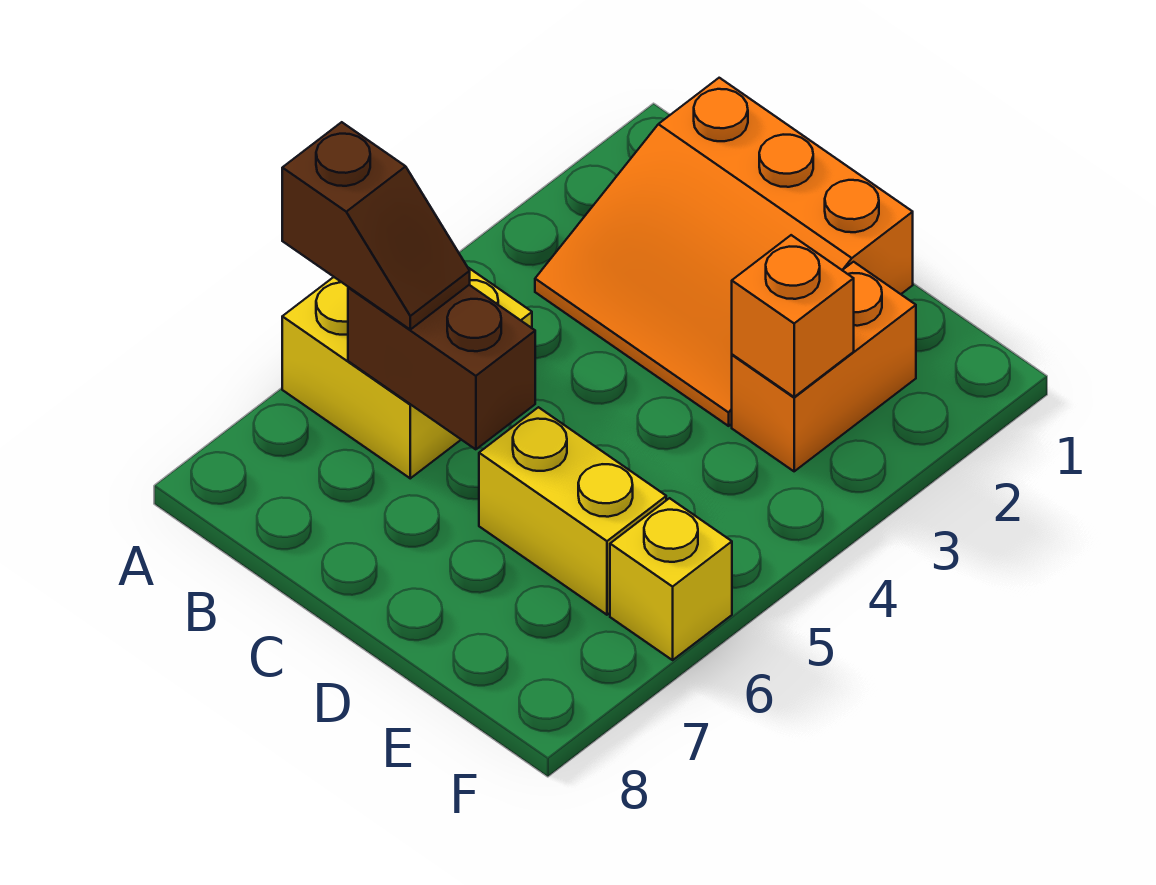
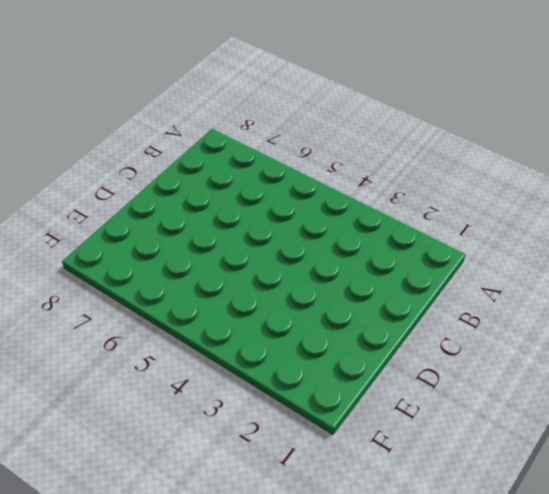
none -> yellow 2x2 brick [282,268,532,478]
none -> orange 3x3 slope [535,78,913,426]

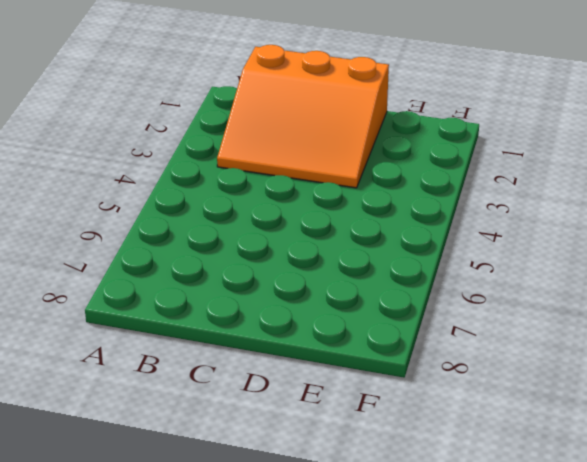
none -> yellow 2x2 brick [282,268,532,478]
none -> yellow 1x2 brick [479,407,666,615]

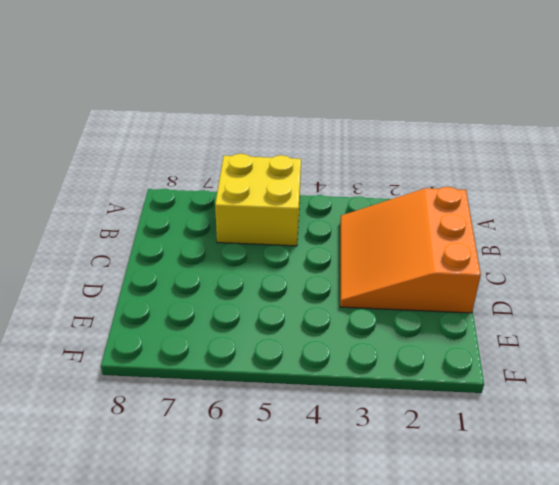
none -> yellow 1x2 brick [479,407,666,615]
none -> orange 1x2 brick [732,262,916,471]

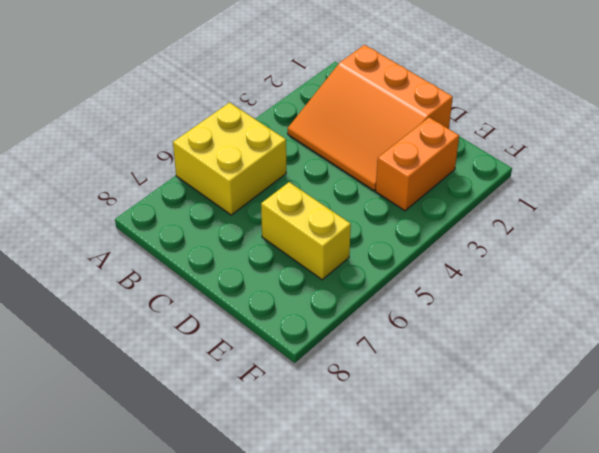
none -> yellow 1x1 brick [610,498,732,660]
none -> brown 1x2 brick [348,285,535,449]

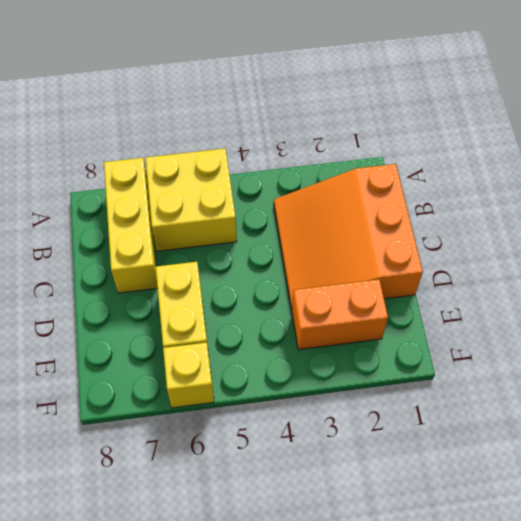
yellow 1x3 brick [104,158,157,293] -> none
none -> brown 1x2 brick [348,285,535,449]
none -> orange 1x1 brick [732,235,854,397]

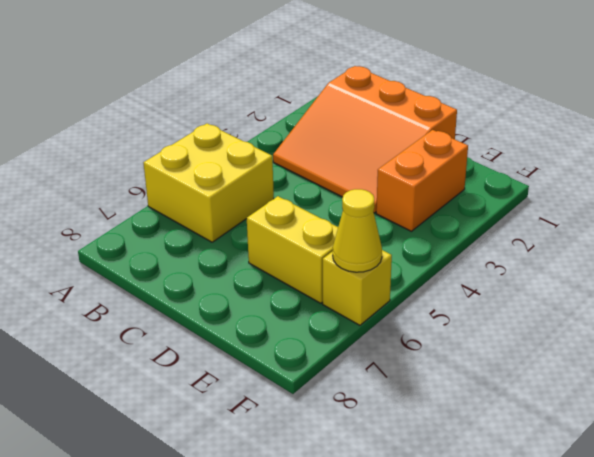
yellow 1x1 cone [333,189,382,272] -> none
none -> brown 1x2 brick [348,285,535,449]
none -> orange 1x1 brick [732,235,854,397]

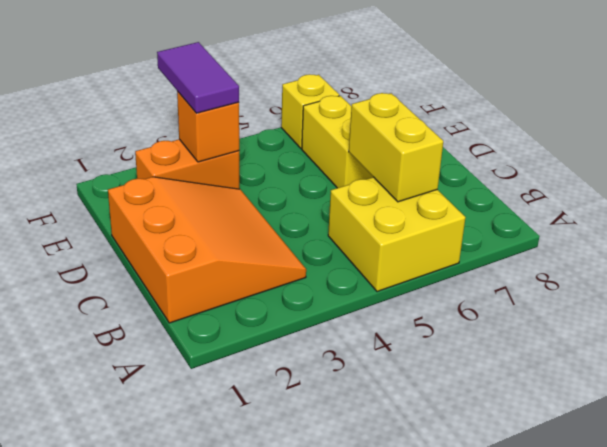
yellow 1x2 brick [349,93,443,202] -> brown 1x2 brick [348,285,535,449]
purple 1x2 tile [157,42,239,113] -> none
none -> brown 1x2 slope [282,122,470,329]

